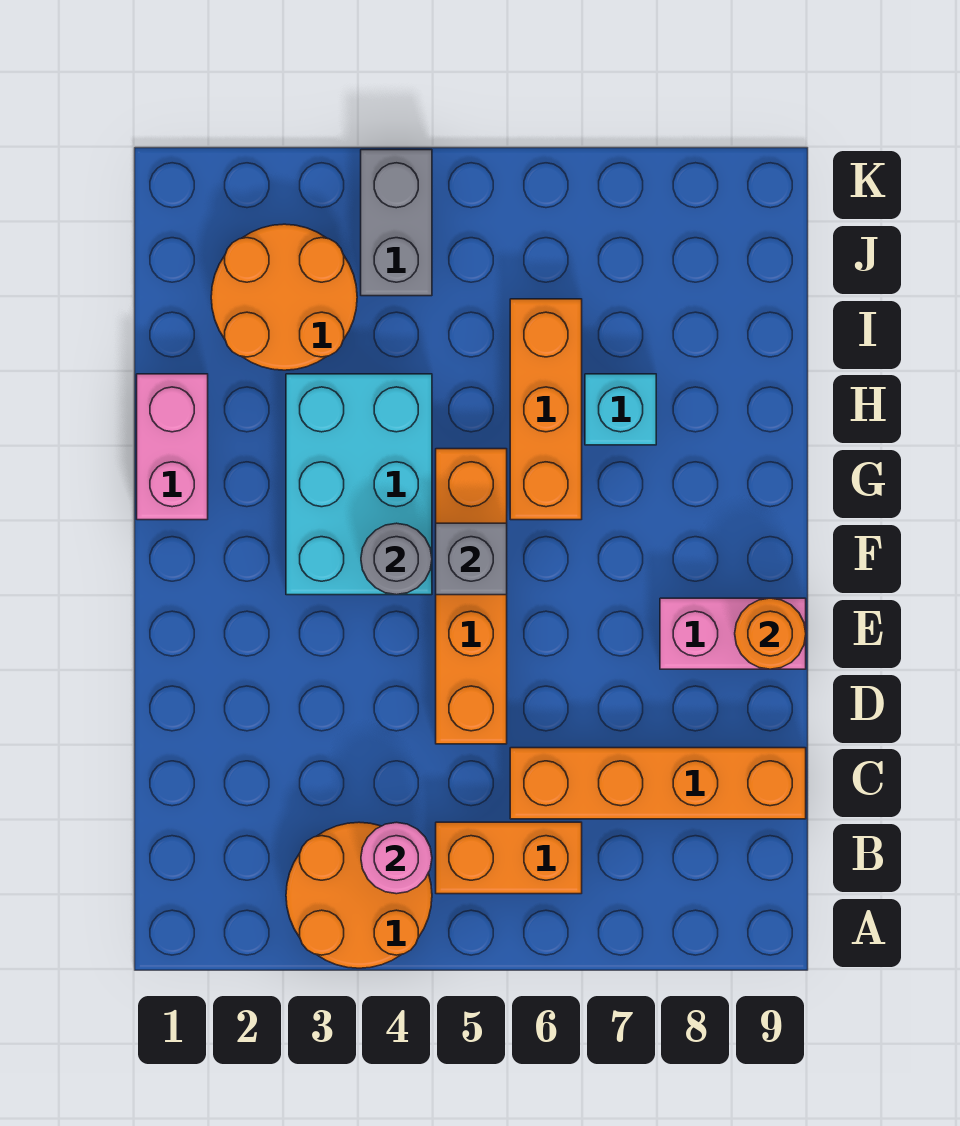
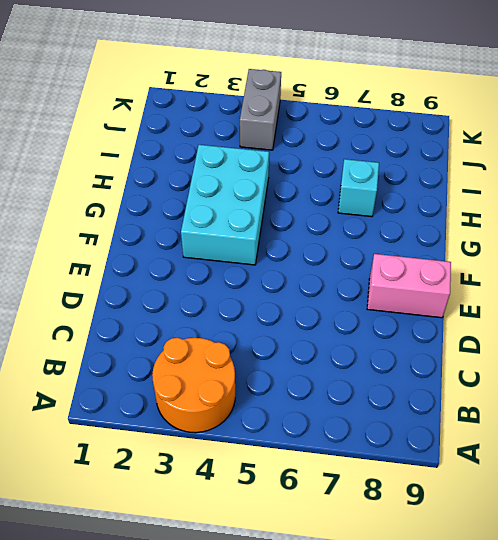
none -> orange 1x2 brick [436,822,582,894]
none -> orange 1x4 brick [510,748,806,819]
none -> orange 1x4 brick [436,449,507,744]

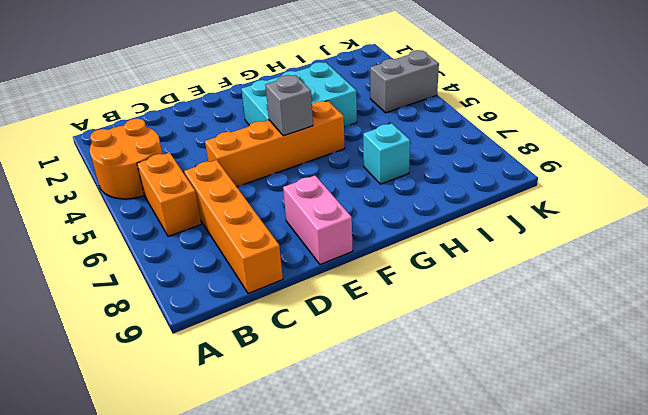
none -> pink 1x2 brick [137,374,208,520]
none -> orange 1x3 brick [510,299,582,520]
none -> orange 2x2 round brick [211,224,357,370]

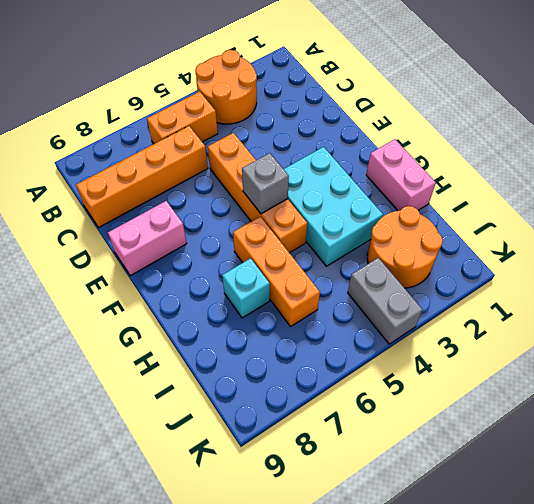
none -> pink 1x1 round brick [361,822,432,894]
none -> orange 1x1 round brick [735,598,806,669]
none -> grey 1x1 round brick [361,523,432,595]

